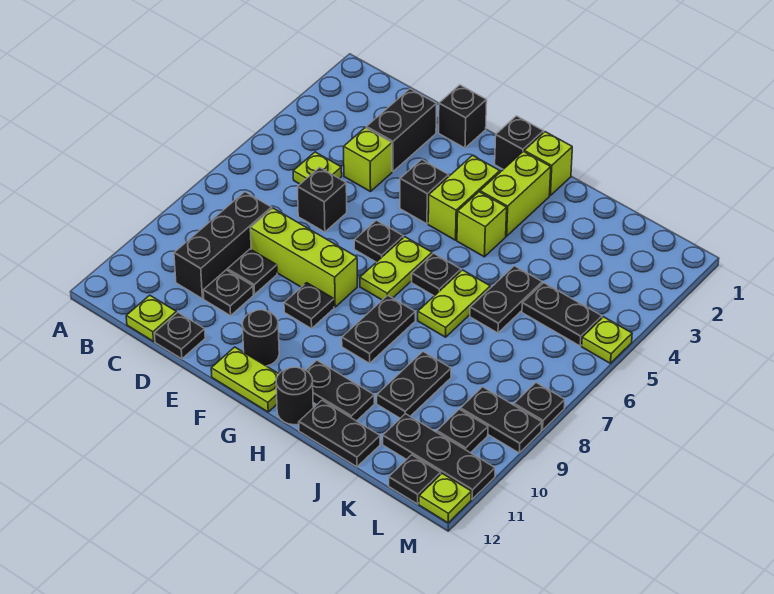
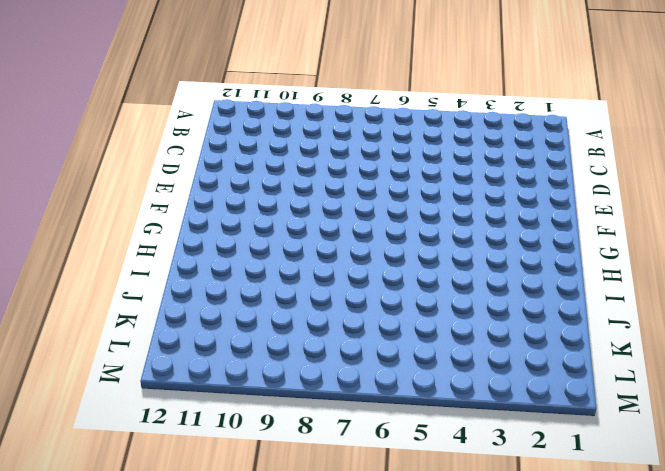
none -> lime 1x1 plate [293,152,342,184]
none -> black 1x3 brick [174,192,272,299]
none -> lime 1x1 plate [126,295,176,341]
none -> black 1x2 brick [366,89,437,172]

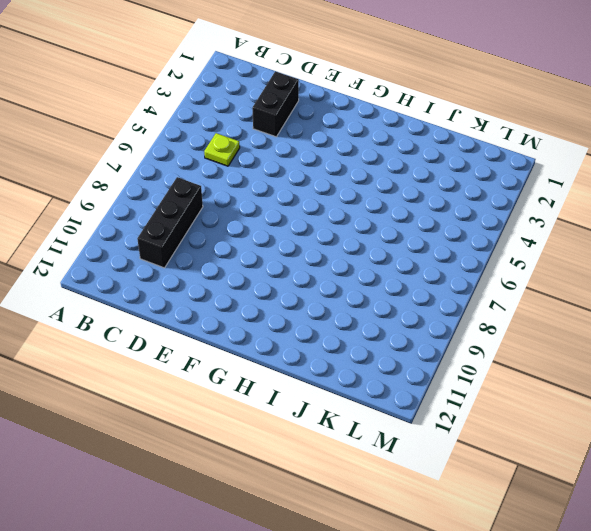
none -> lime 1x1 plate [126,295,176,341]
none -> lime 1x1 brick [344,128,392,192]
none -> black 1x1 brick [297,167,347,232]
none -> lime 1x3 brick [250,208,357,307]

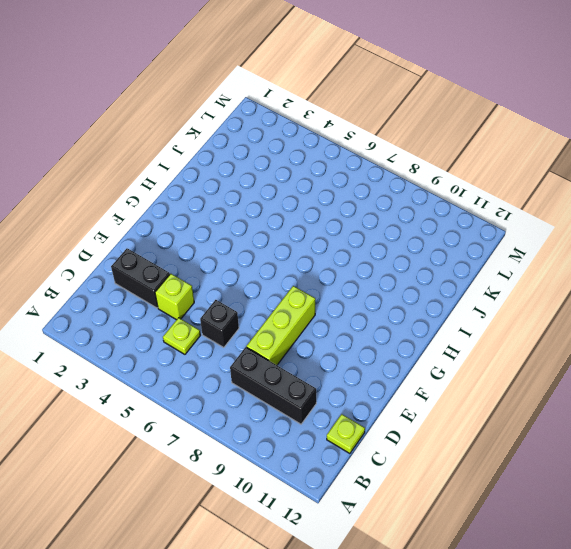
none -> black 1x1 plate [227,249,277,294]
none -> black 1x1 plate [203,270,253,316]
none -> black 1x1 plate [154,312,205,359]
none -> black 1x1 brick [438,85,487,148]

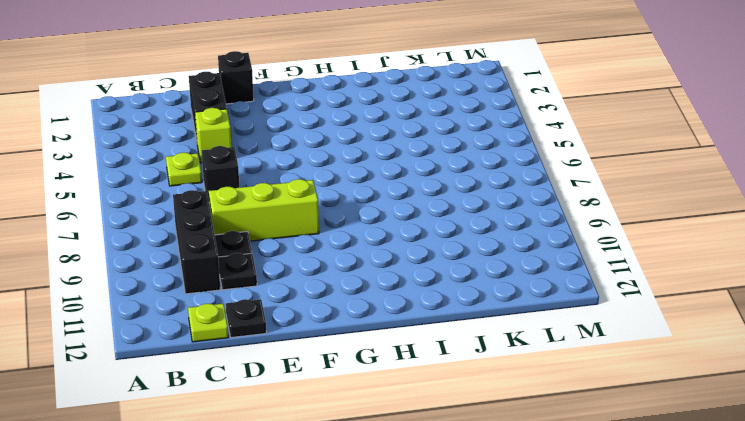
none -> black 1x1 brick [400,159,449,224]
none -> black 1x1 plate [354,220,403,262]
none -> black 1x1 plate [284,283,334,329]
none -> black 1x1 round brick [242,310,279,366]

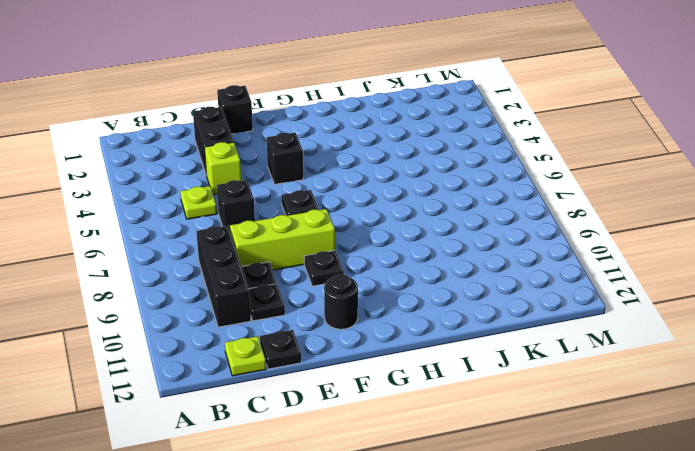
none -> lime 1x2 plate [211,347,279,412]
none -> black 1x1 brick [495,116,544,169]
none -> lime 1x2 brick [428,156,500,240]
none -> lime 1x2 plate [360,237,432,300]

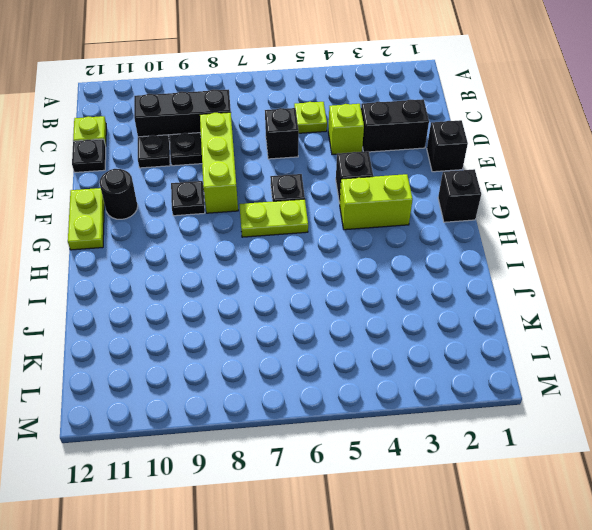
none -> lime 1x1 brick [524,132,572,195]
none -> lime 1x2 brick [480,151,551,236]
none -> lime 1x1 brick [457,192,507,257]
none -> black 1x1 plate [412,253,461,296]

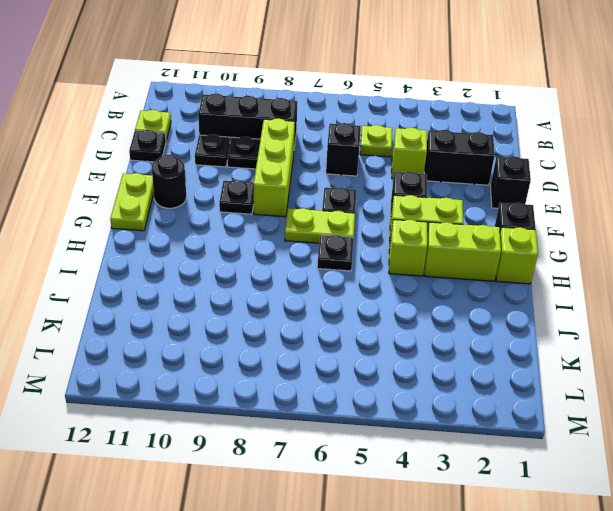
none -> black 1x2 plate [342,295,415,363]
none -> black 1x2 plate [306,360,374,421]
none -> black 1x1 round brick [276,367,313,425]
none -> lime 1x2 plate [418,270,490,337]

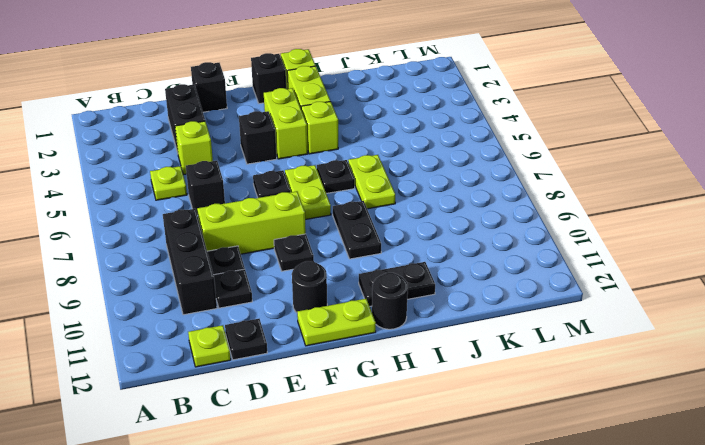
none -> black 1x2 plate [299,400,380,467]
none -> black 1x2 plate [470,266,542,333]
none -> black 1x2 plate [377,352,451,418]
none -> black 1x2 plate [522,283,602,346]

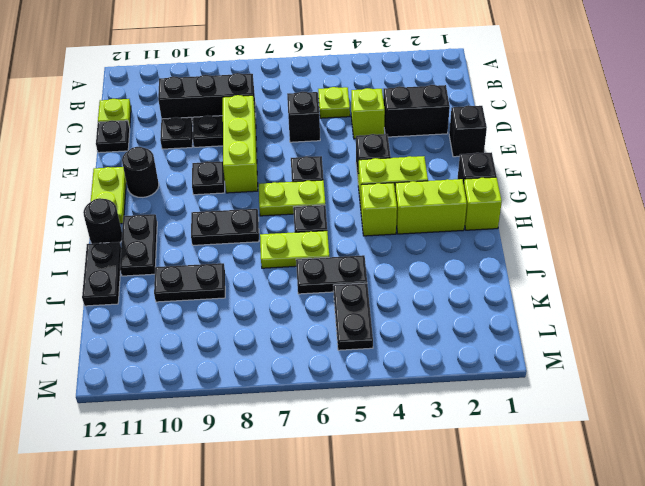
none -> black 1x3 plate [383,414,495,499]
none -> black 1x2 plate [460,387,542,453]
none -> black 1x1 plate [437,409,488,453]
none -> black 1x1 plate [389,455,441,504]

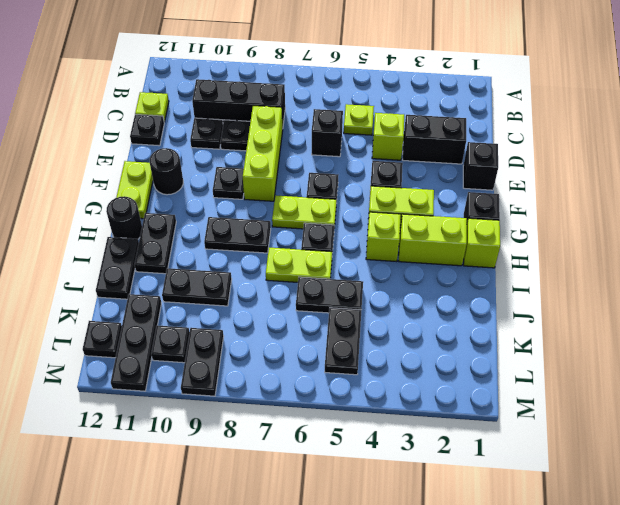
none -> lime 1x1 plate [582,317,632,363]
none -> black 1x1 plate [514,383,565,430]
none -> lime 1x1 plate [419,473,471,523]

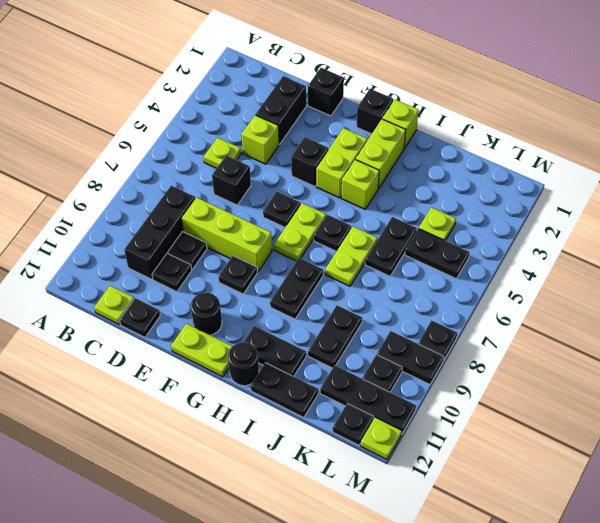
lime 1x1 plate [419,207,456,241] -> lime 1x1 plate moved to [582,317,632,363]

